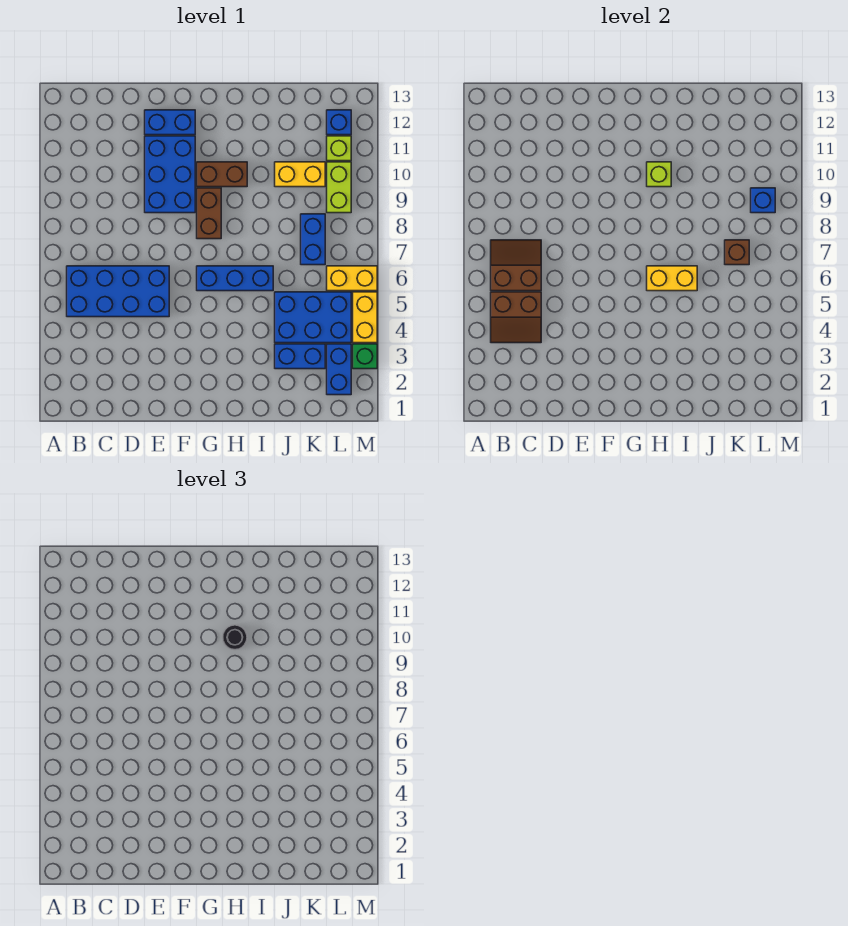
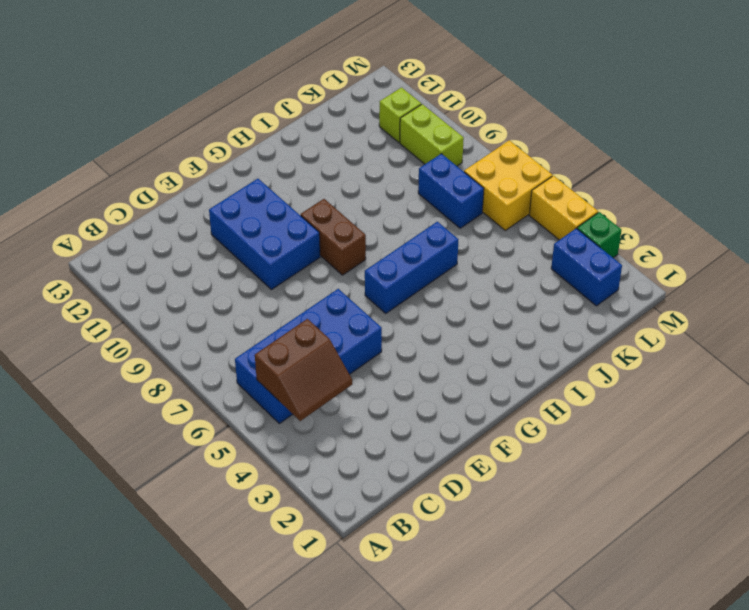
yellow 2x2 brick [464,140,552,230] -> yellow 1x2 brick [327,266,377,291]
none -> blue 1x2 brick [145,110,195,135]
none -> brown 1x2 brick [197,162,247,187]
none -> blue 1x2 brick [275,344,325,369]

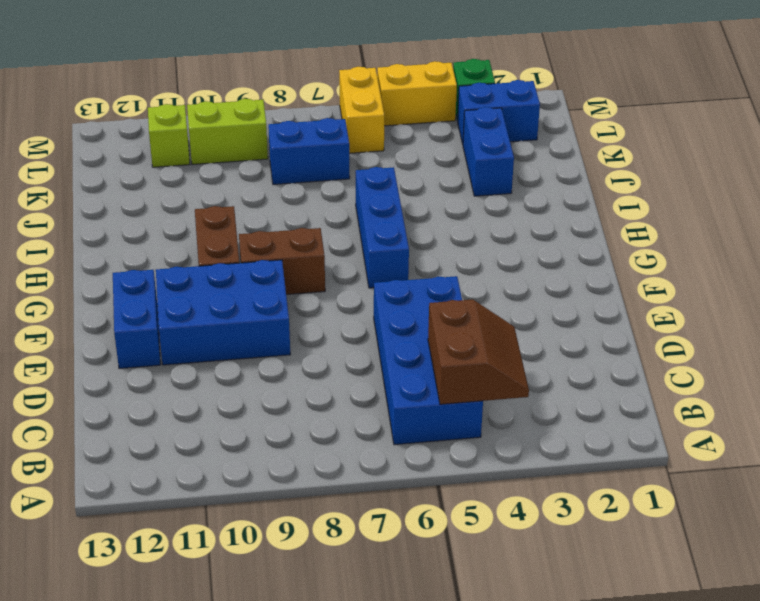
none -> blue 2x3 brick [275,292,351,343]
none -> yellow 1x2 brick [275,162,325,187]
none -> blue 1x1 brick [327,110,351,135]

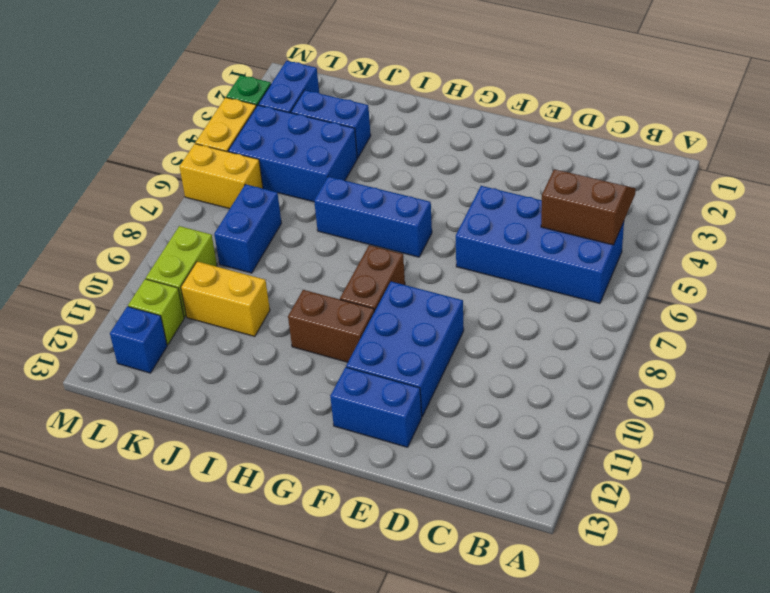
none -> brown 2x2 slope [491,240,541,291]
none -> yellow 1x2 brick [647,266,697,291]
none -> lime 1x1 brick [647,162,671,187]

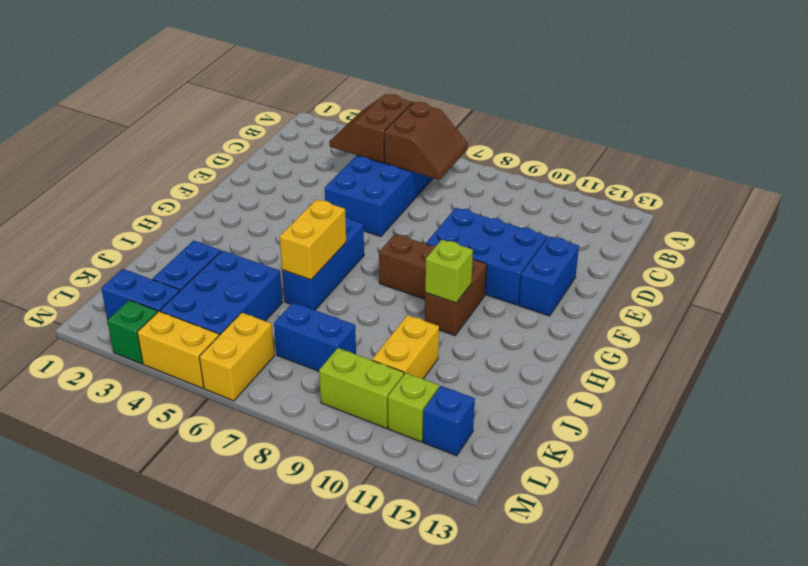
none -> brown 1x1 brick [725,240,749,265]
none -> blue 1x1 brick [751,188,775,213]
none -> black 1x1 round brick [223,625,247,650]

